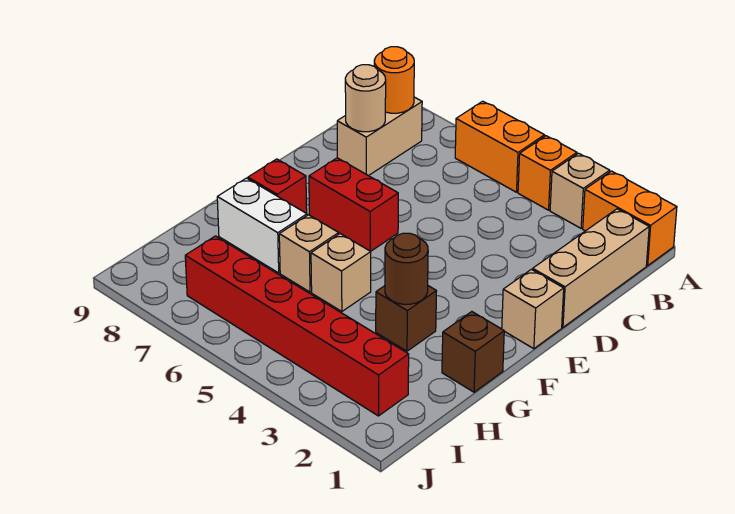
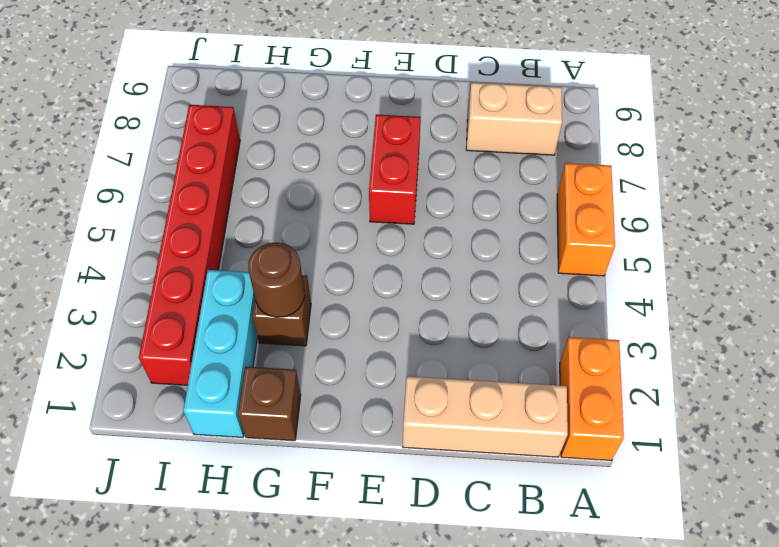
cyan 1x3 brick [183,270,257,437] -> none
none -> tan 1x1 brick [550,153,610,228]
none -> orange 1x1 brick [518,136,577,210]
none -> tan 1x1 brick [502,269,564,349]

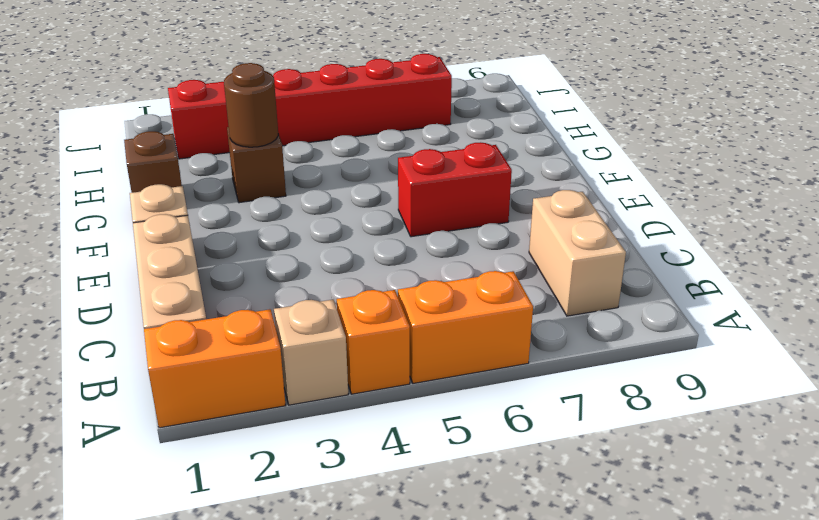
none -> red 1x1 brick [248,159,307,213]
none -> tan 1x1 brick [311,234,371,311]
none -> tan 1x1 brick [279,215,339,292]

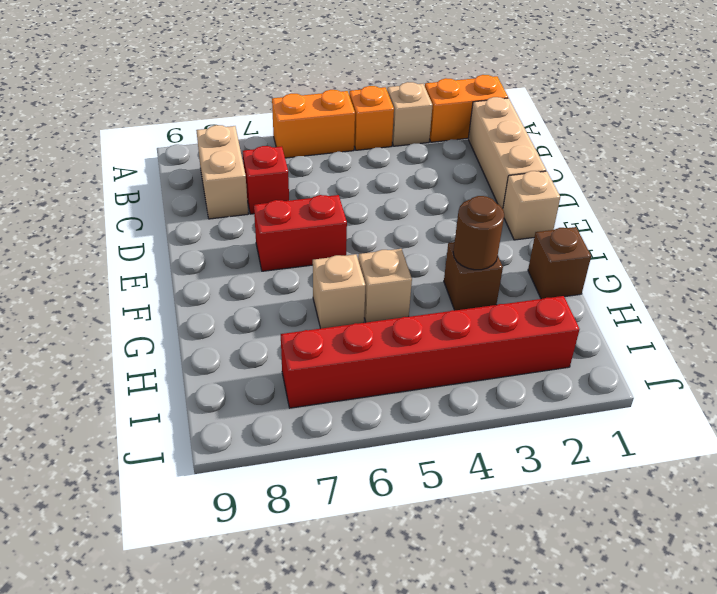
red 1x1 brick [243,146,289,214] -> red 1x1 brick moved to [248,159,307,213]
none -> white 1x2 brick [217,178,307,273]
none -> orange 1x1 round brick [374,47,414,113]
none -> tan 1x1 round brick [345,65,386,132]

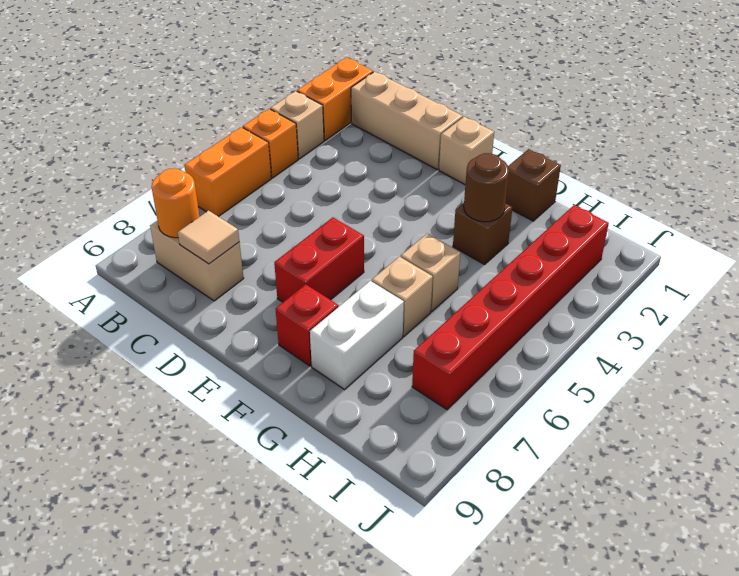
tan 1x1 tile [178,211,239,264] -> tan 1x1 round brick [345,65,386,132]

